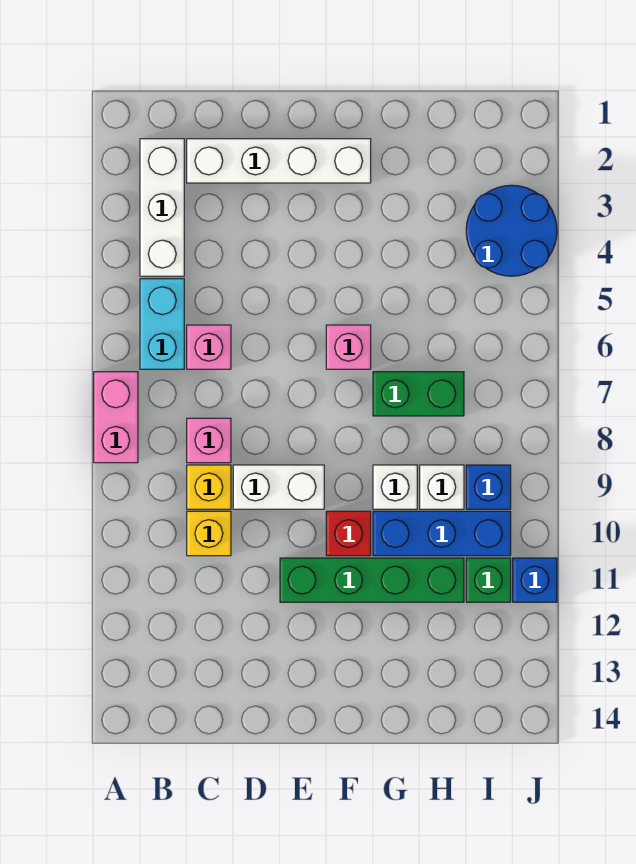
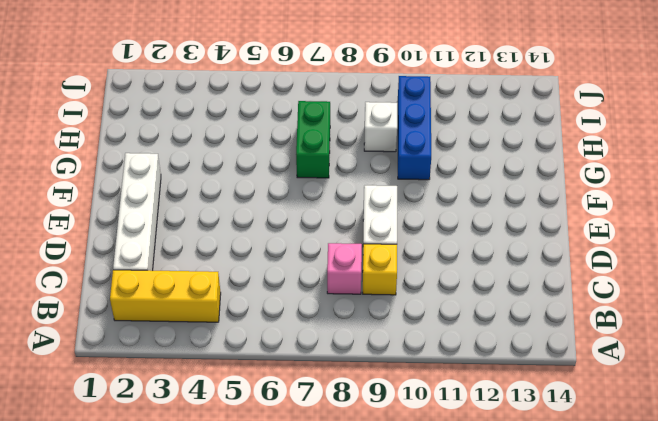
yellow 1x3 brick [110,270,221,322] -> white 1x3 brick [140,139,184,276]
none -> pink 1x2 brick [94,372,138,463]
none -> cyan 1x2 brick [140,279,184,369]
none -> pink 1x1 brick [187,325,231,369]

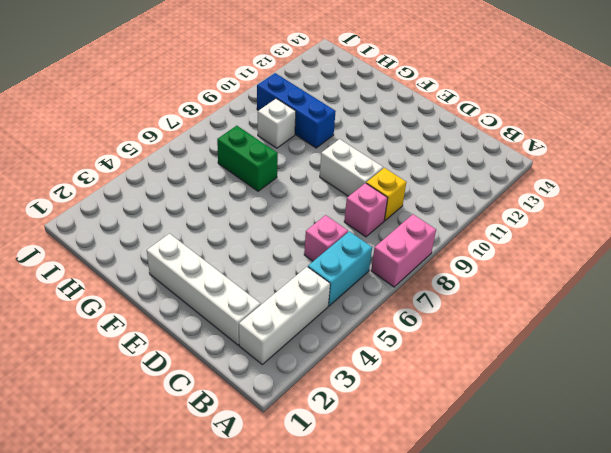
none -> yellow 1x1 brick [187,511,231,556]
none -> green 1x4 brick [280,558,464,602]
none -> pink 1x1 brick [326,325,371,369]

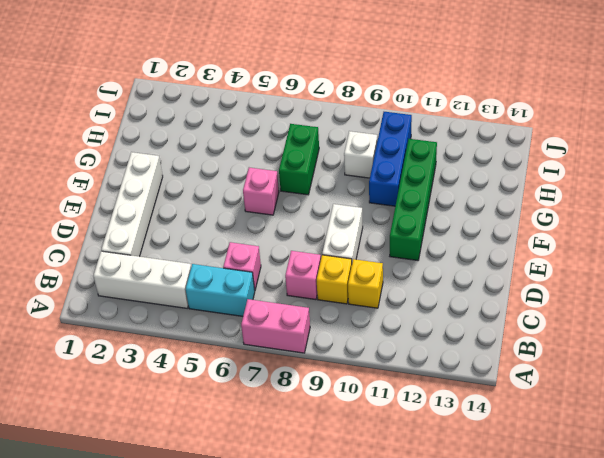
none -> red 1x1 brick [326,511,371,556]
none -> white 1x1 brick [373,465,417,509]
none -> blue 2x2 round brick [466,185,557,276]

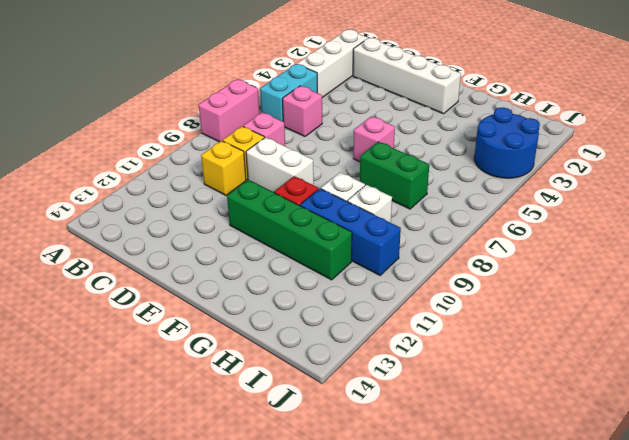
none -> blue 1x1 brick [466,465,511,509]
none -> green 1x1 brick [466,558,511,602]
none -> blue 1x1 brick [513,558,557,602]

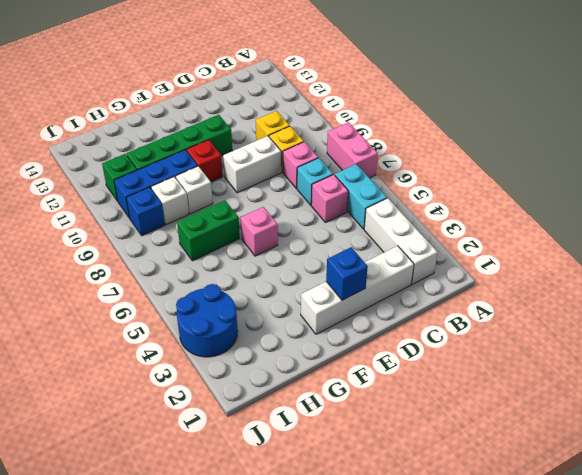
cyan 1x1 brick [297,158,333,205] -> none
blue 1x1 brick [326,247,368,300] -> blue 1x1 brick moved to [513,558,557,602]

